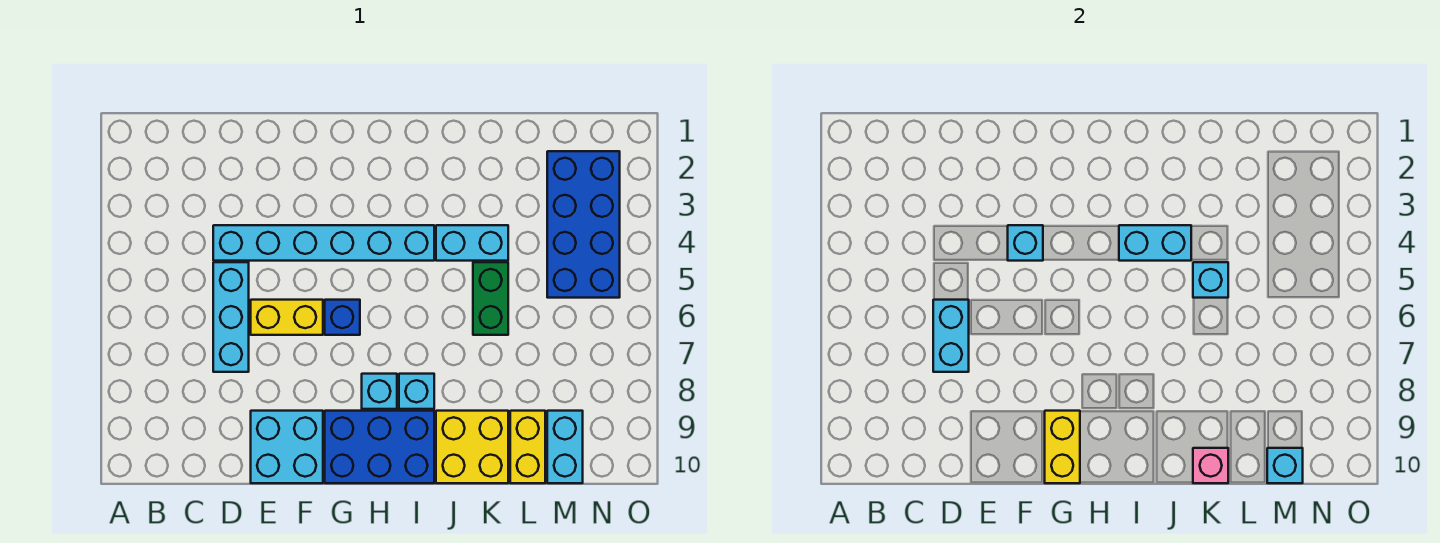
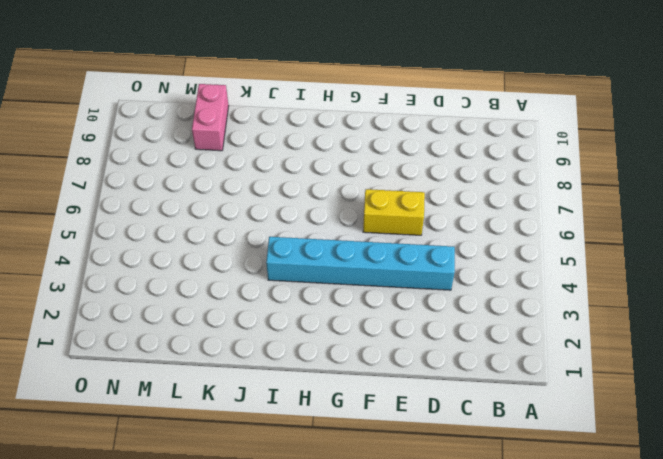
pink 1x2 brick [192,84,229,151] -> yellow 1x2 brick [510,411,545,483]
none -> cyan 1x3 brick [213,262,249,372]
none -> cyan 2x2 brick [251,411,323,483]
none -> blue 1x1 brick [325,300,360,335]

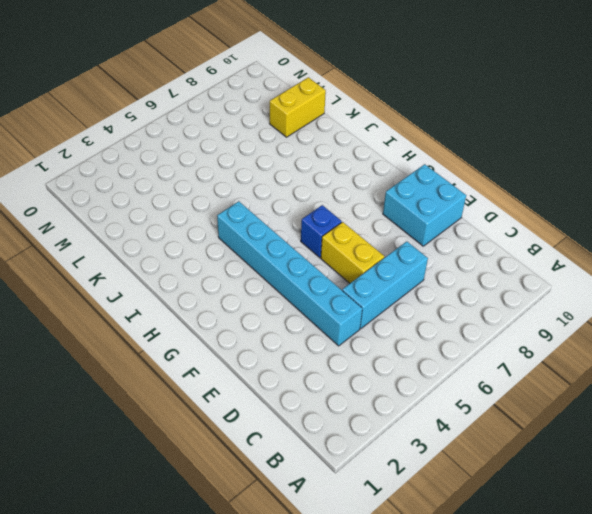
none -> blue 2x3 brick [325,411,434,483]
none -> cyan 1x1 brick [362,374,397,409]
none -> cyan 1x1 brick [399,374,434,409]

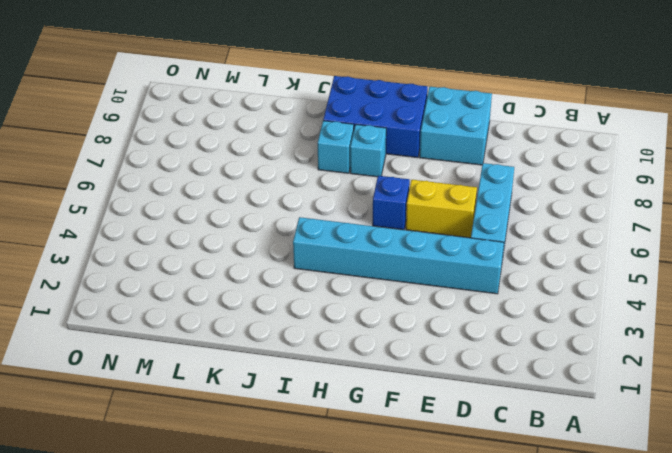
none -> cyan 1x2 brick [436,225,508,261]
none -> yellow 2x2 brick [436,411,508,483]
none -> green 1x2 brick [473,262,508,335]

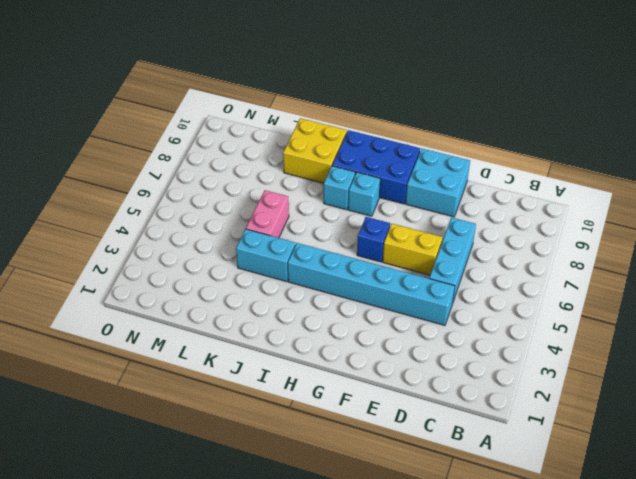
pink 1x2 brick [246,190,289,238] -> green 1x2 brick [473,262,508,335]
none -> yellow 1x2 brick [510,411,545,483]
none -> blue 2x4 brick [547,151,620,298]
none -> cyan 1x2 brick [547,411,583,483]

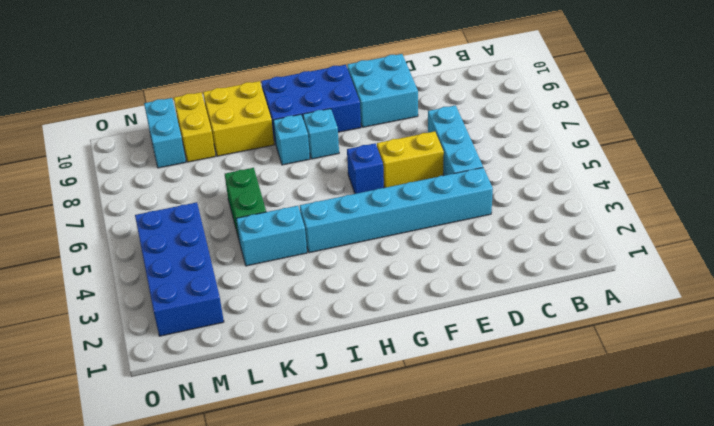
none -> cyan 1x2 brick [933,300,969,372]
none -> cyan 1x1 brick [1008,225,1043,261]
none -> yellow 1x2 brick [1045,411,1080,483]

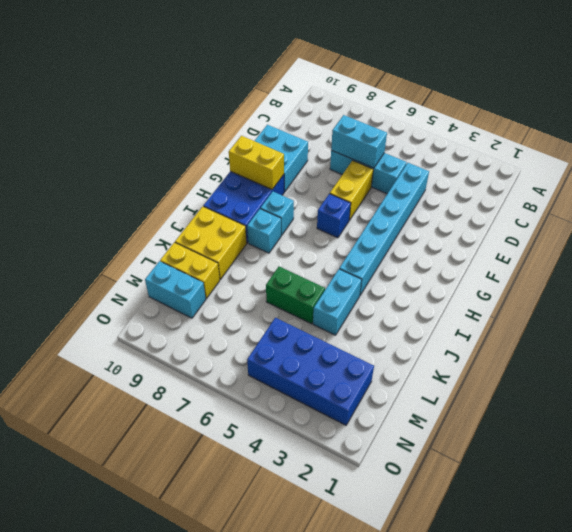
none -> cyan 1x1 brick [1008,225,1043,261]
none -> cyan 1x2 brick [1119,225,1191,261]
none -> cyan 1x1 brick [1193,262,1228,298]

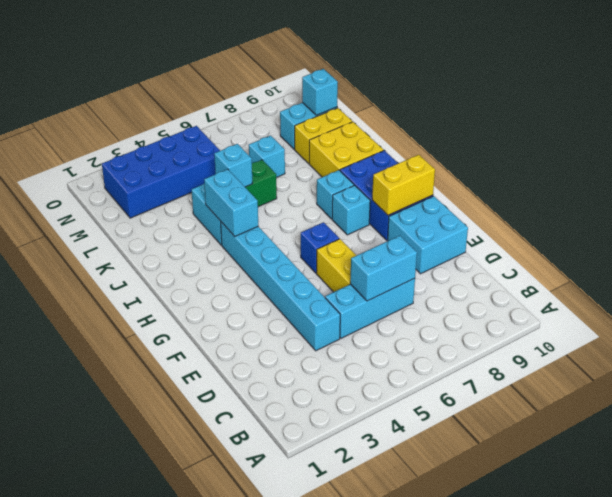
cyan 1x1 brick [249,136,285,178] -> cyan 1x1 brick moved to [1008,225,1043,261]
none -> pink 1x1 brick [1193,448,1228,483]

